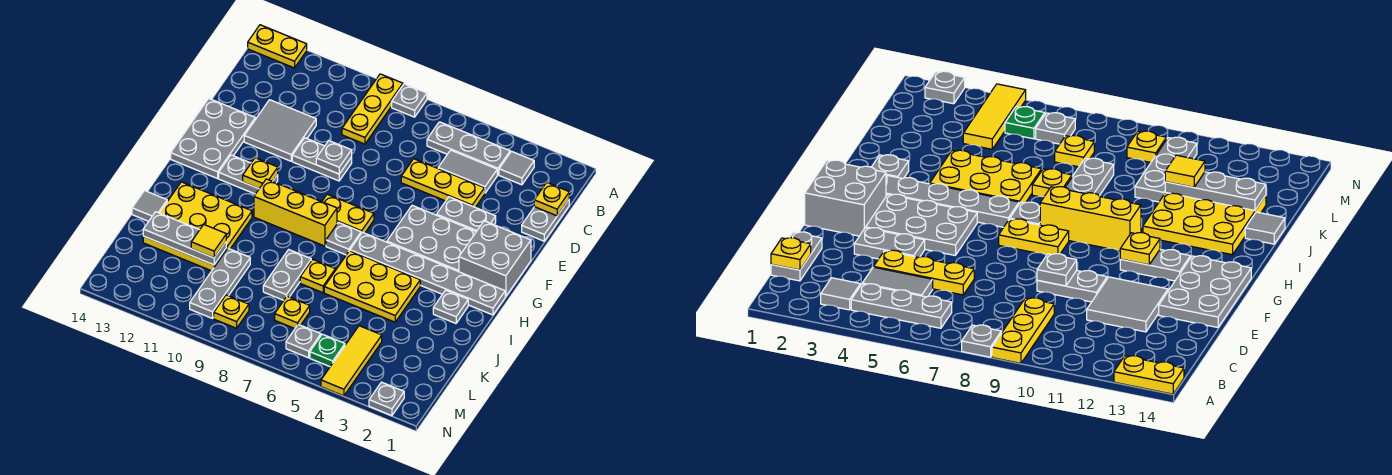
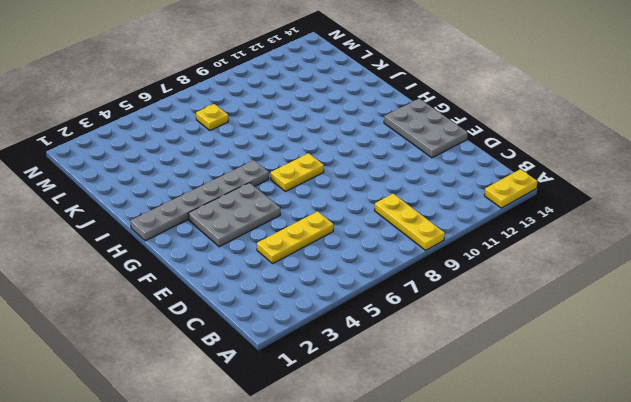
none -> grey 1x1 plate [392,84,427,117]
none -> grey 1x1 tile [499,151,534,185]
none -> grey 1x3 plate [427,122,510,175]
none -> grey 1x2 plate [522,200,569,241]

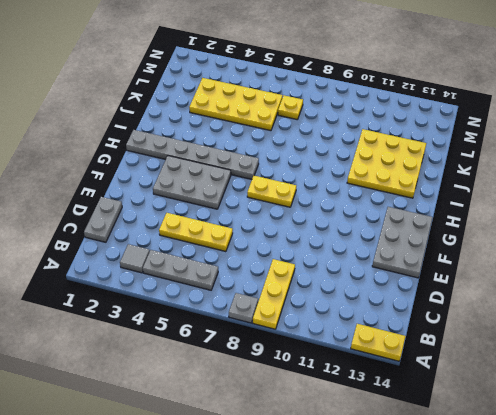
yellow 2x4 plate [189,78,283,131] -> yellow 1x3 tile [321,326,382,396]
none -> grey 1x2 tile [438,150,497,193]
none -> grey 2x2 tile [244,100,316,161]
none -> grey 1x2 plate [437,197,496,232]
none -> grey 1x2 plate [292,138,352,181]

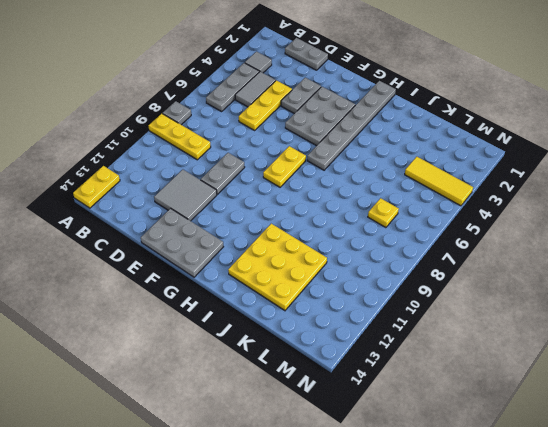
none -> grey 2x2 brick [459,221,531,297]
none -> grey 1x2 plate [219,155,278,194]
none -> grey 1x1 plate [326,223,361,255]
none -> yellow 1x3 brick [254,179,337,246]

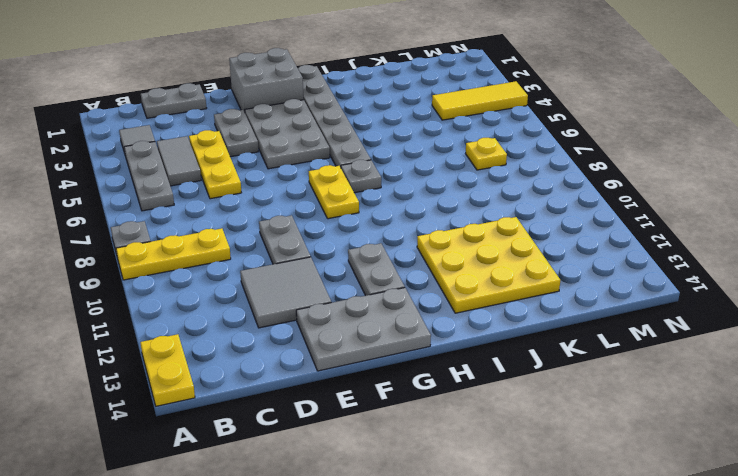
none -> yellow 1x3 brick [254,179,337,246]
none -> grey 1x1 plate [433,290,468,323]
none -> yellow 2x3 plate [324,251,420,322]
none -> yellow 1x1 plate [300,259,335,293]

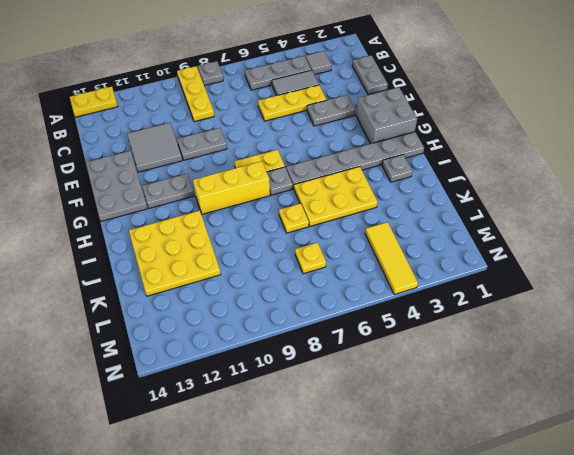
none -> grey 2x3 plate [387,205,476,272]
none -> grey 1x2 plate [263,250,311,300]
none -> grey 1x1 tile [132,191,167,221]
none -> grey 1x3 plate [190,248,250,318]

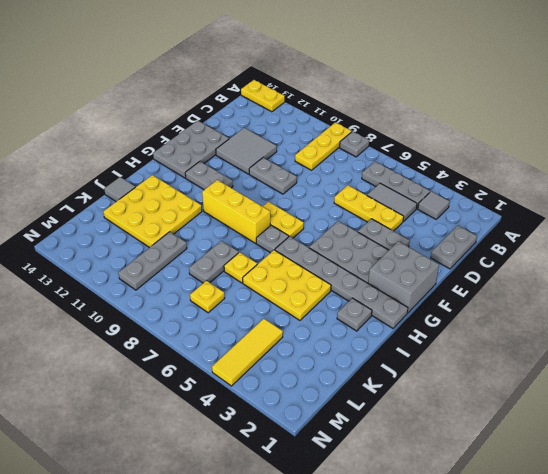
none -> green 1x1 plate [310,334,345,367]
none -> grey 1x1 plate [286,325,321,358]
none -> yellow 1x1 plate [214,295,249,328]
none -> grey 1x1 plate [369,382,404,416]

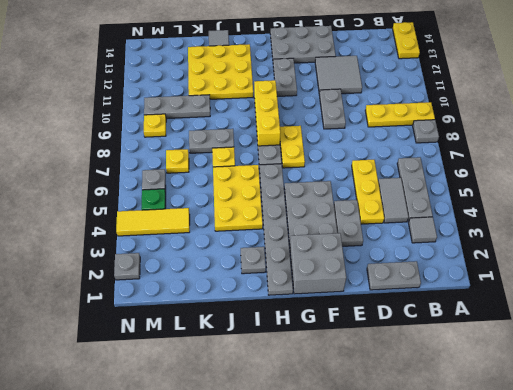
none -> yellow 1x1 plate [534,182,569,216]
none -> grey 1x1 plate [316,141,352,174]
none -> yellow 1x1 plate [243,158,278,189]
none -> grey 1x3 plate [143,212,226,265]

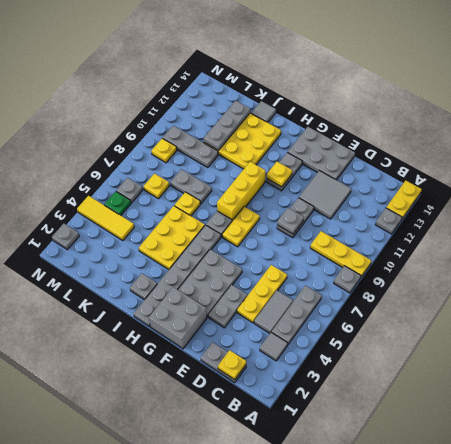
grey 1x1 plate [375,208,402,234] -> none
none -> yellow 1x1 tile [191,224,226,258]

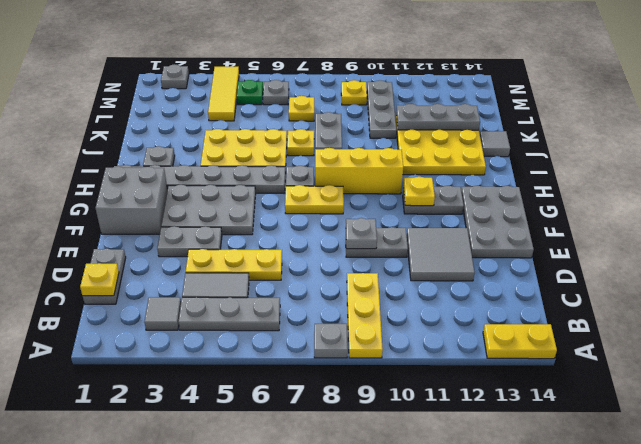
none -> yellow 1x1 tile [191,224,226,258]

